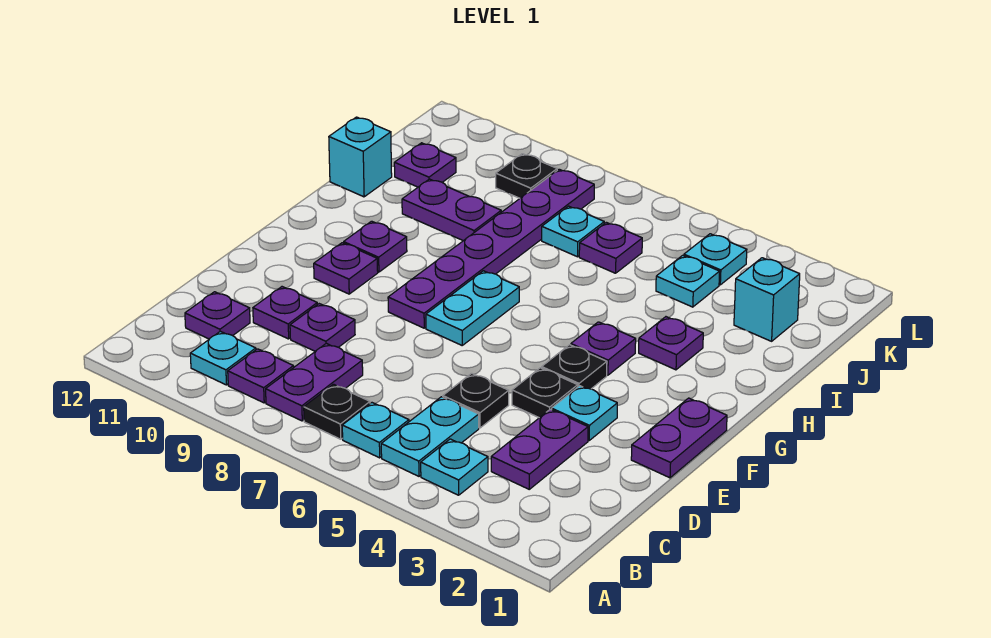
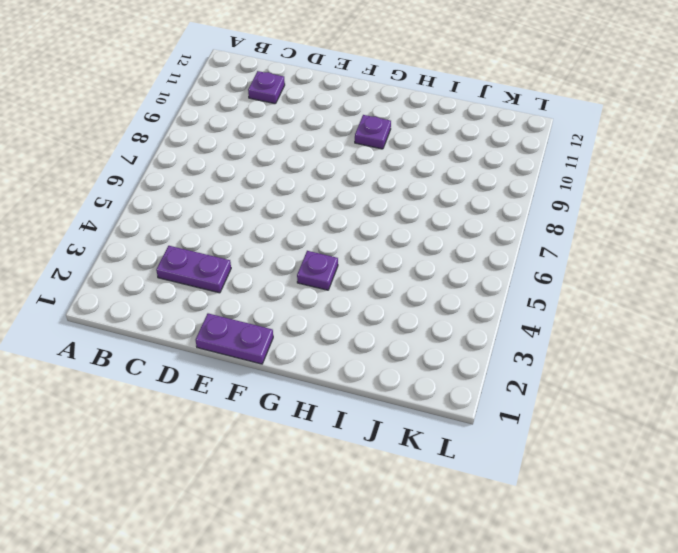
none -> cyan 1x1 plate [421,439,488,495]
none -> cyan 1x2 plate [381,397,479,476]
none -> cyan 1x1 plate [342,403,409,458]
none -> black 1x1 plate [304,384,370,439]

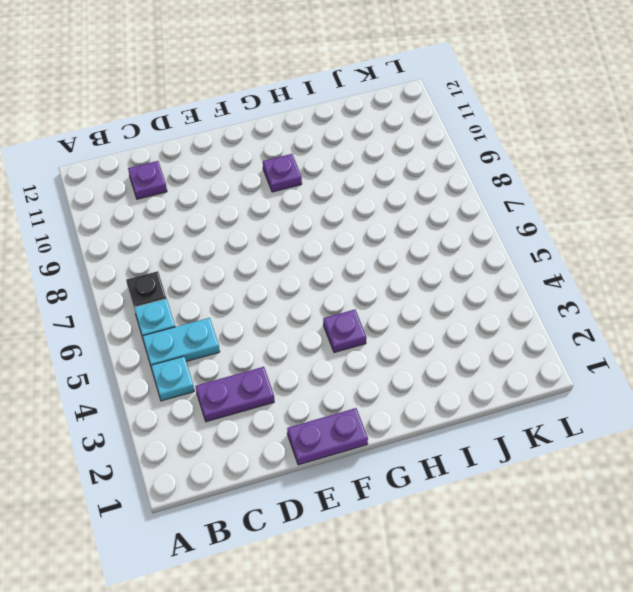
none -> purple 1x2 plate [266,343,363,421]
none -> purple 1x1 plate [228,349,294,403]
none -> cyan 1x1 plate [190,331,256,385]
none -> black 1x1 plate [443,373,509,428]

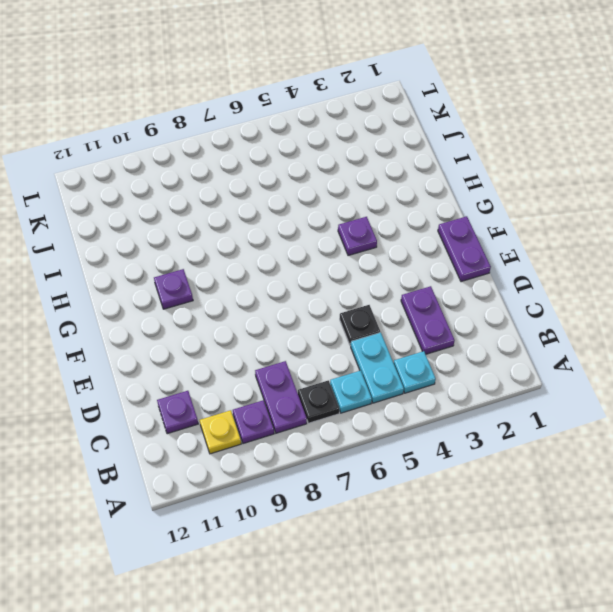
yellow 1x1 plate [200,410,241,454] -> cyan 1x1 plate [190,331,256,385]
none -> purple 1x1 plate [290,304,355,351]
none -> purple 1x1 plate [253,287,317,339]
none -> cyan 1x1 plate [552,386,617,440]
none -> black 1x1 plate [512,368,578,418]

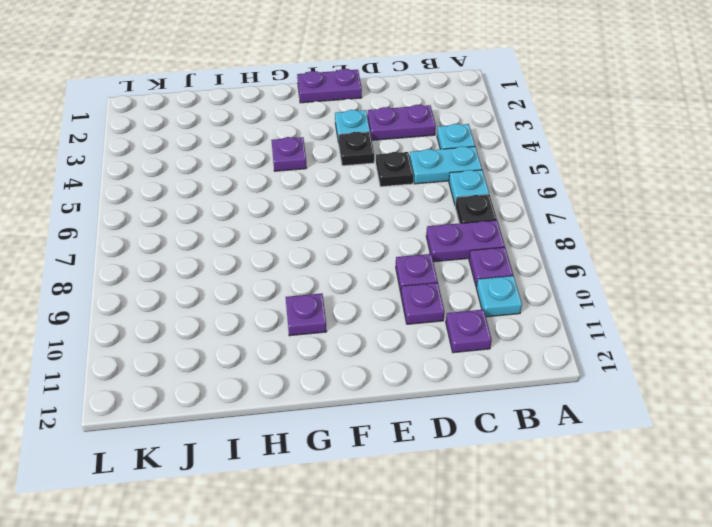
none -> black 1x1 plate [542,345,607,389]
none -> cyan 1x2 plate [426,271,519,345]
none -> purple 1x6 plate [388,169,594,328]
none -> purple 1x1 plate [314,243,378,294]

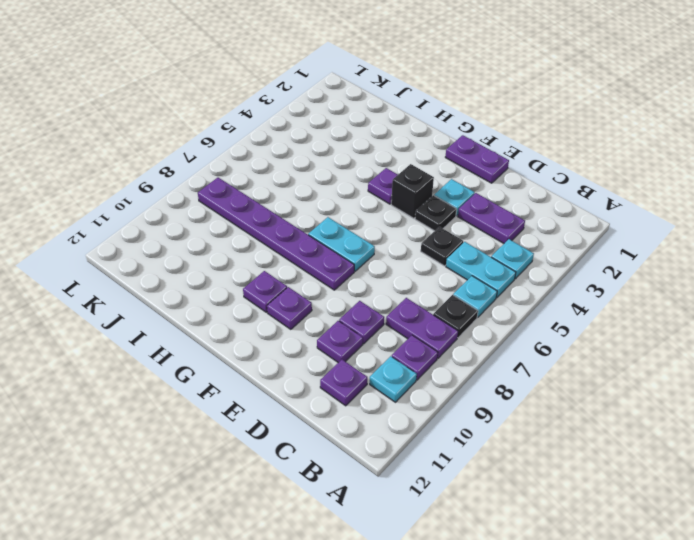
black 1x1 brick [391,164,434,218] -> black 1x1 plate [542,345,607,389]
none -> purple 1x1 plate [639,317,703,370]
none -> purple 1x2 plate [402,179,501,241]
none -> cyan 1x1 brick [329,117,392,197]
none -> cyan 1x1 brick [734,258,800,341]

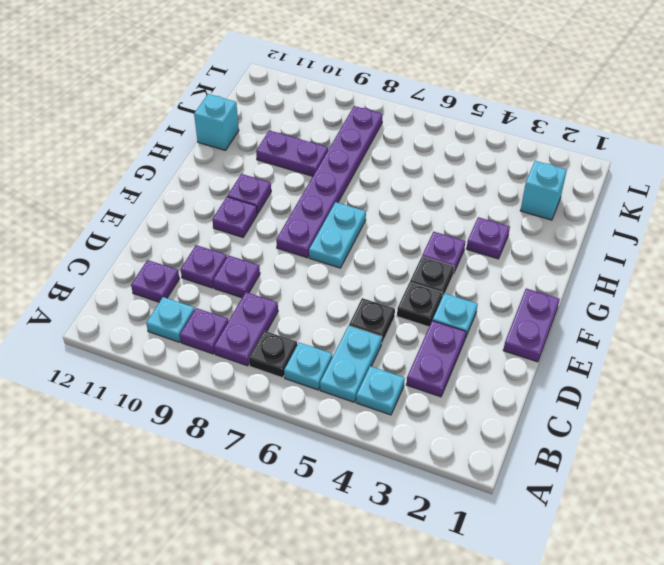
none -> cyan 1x1 plate [656,255,720,307]
none -> purple 1x1 plate [579,222,642,273]
none -> cyan 1x1 plate [542,206,604,257]
none -> purple 1x1 plate [394,143,456,187]

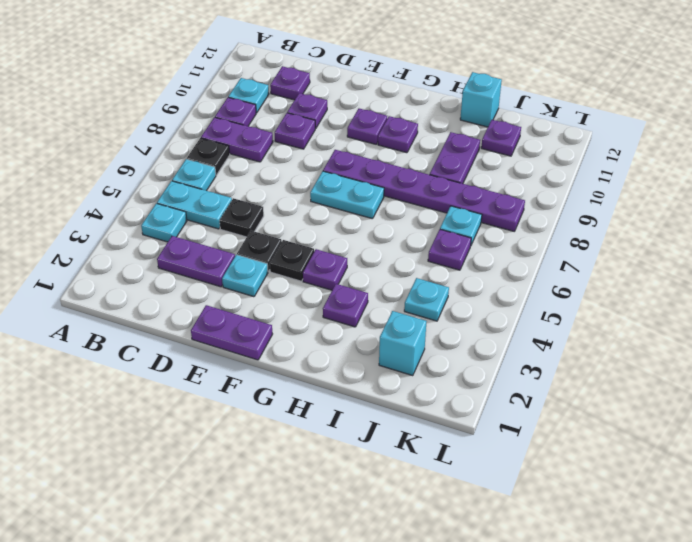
none -> cyan 1x1 plate [684,234,747,285]
none -> black 1x1 plate [496,154,557,198]

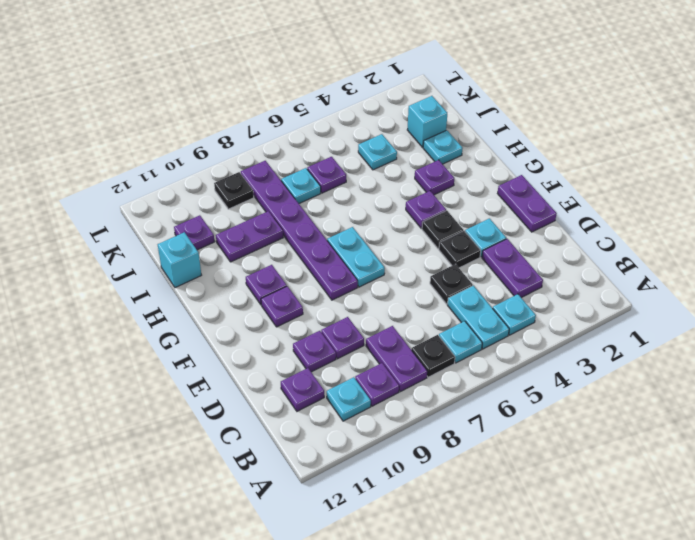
cyan 1x1 plate [423,130,463,164] -> cyan 1x1 plate moved to [684,234,747,285]

